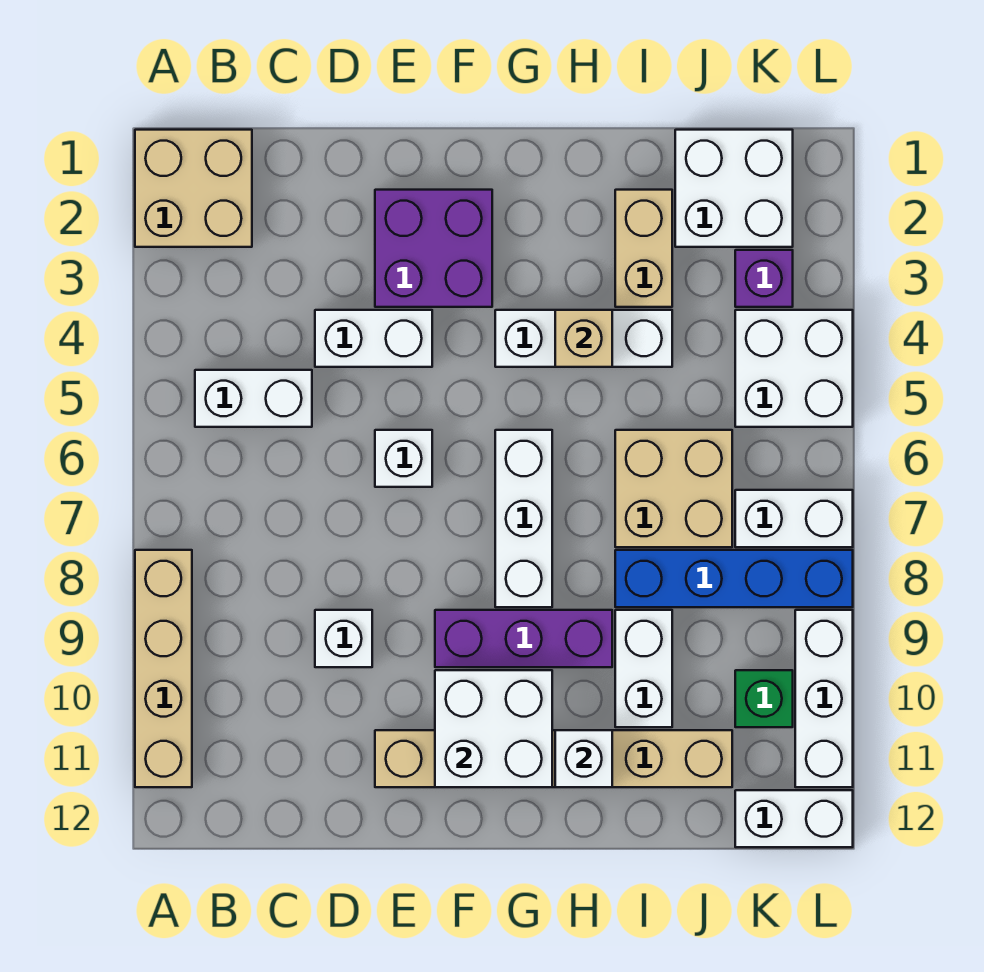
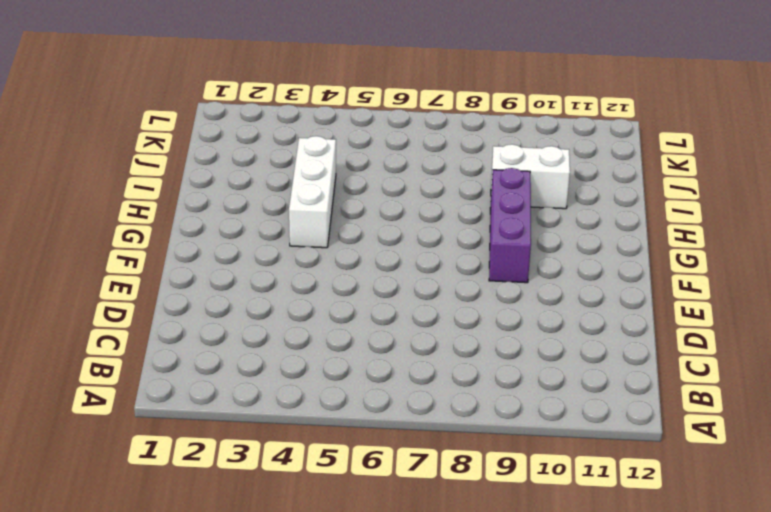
none -> tan 2x2 brick [135,130,252,247]
none -> tan 1x4 brick [135,550,192,787]
none -> white 1x2 brick [195,370,312,427]

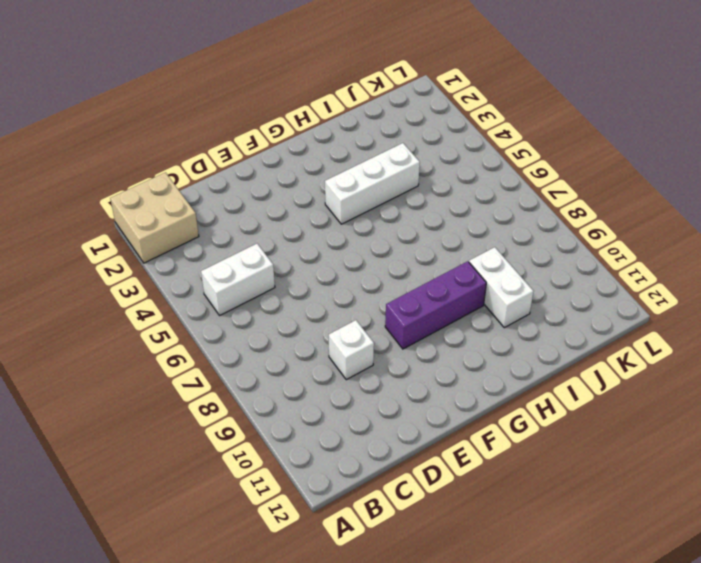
none -> tan 1x4 brick [135,550,192,787]
none -> white 1x2 brick [315,310,432,367]
none -> purple 2x2 brick [375,190,492,307]

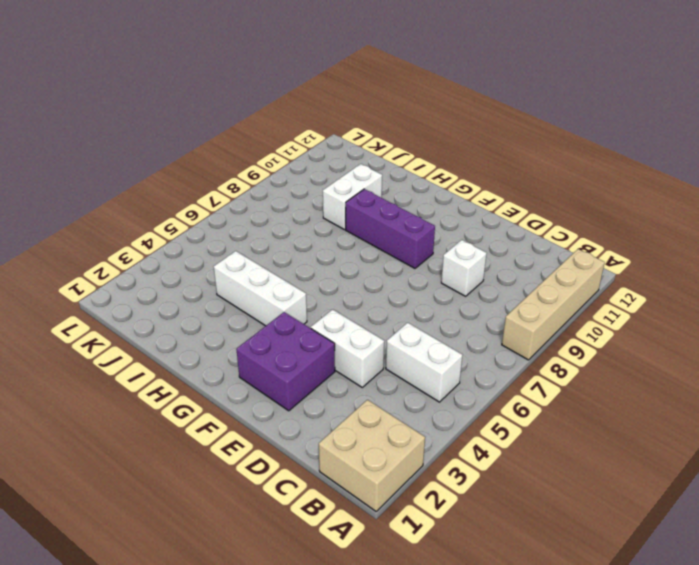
none -> white 1x1 brick [375,430,432,487]
none -> tan 1x6 brick [375,730,732,787]
none -> white 1x3 brick [495,430,552,607]

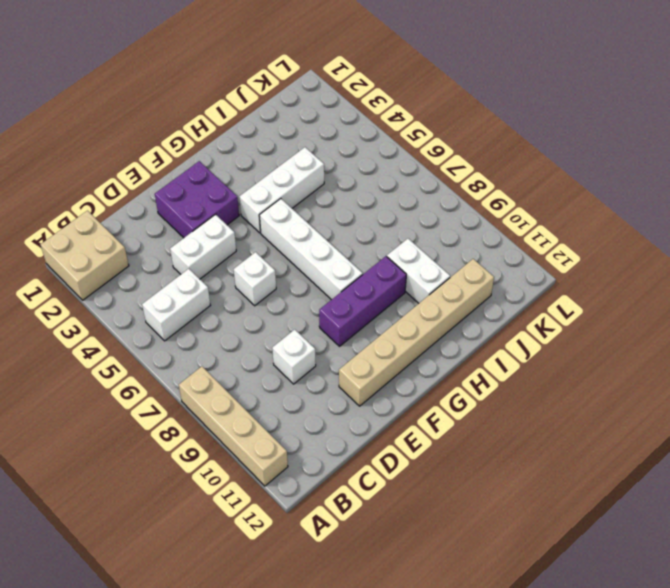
white 1x4 brick [259,199,363,300] -> white 1x3 brick [495,430,552,607]
none -> tan 1x2 brick [615,190,672,307]
none -> tan 2x2 brick [615,430,732,547]
none -> blue 1x4 brick [615,550,853,607]

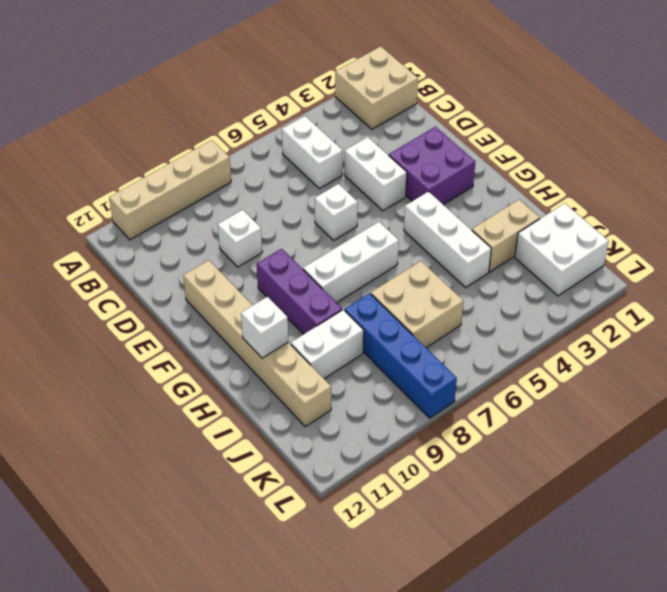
none -> purple 1x1 brick [735,250,793,307]
none -> white 2x2 brick [735,310,853,427]
none -> white 1x2 brick [735,490,853,547]

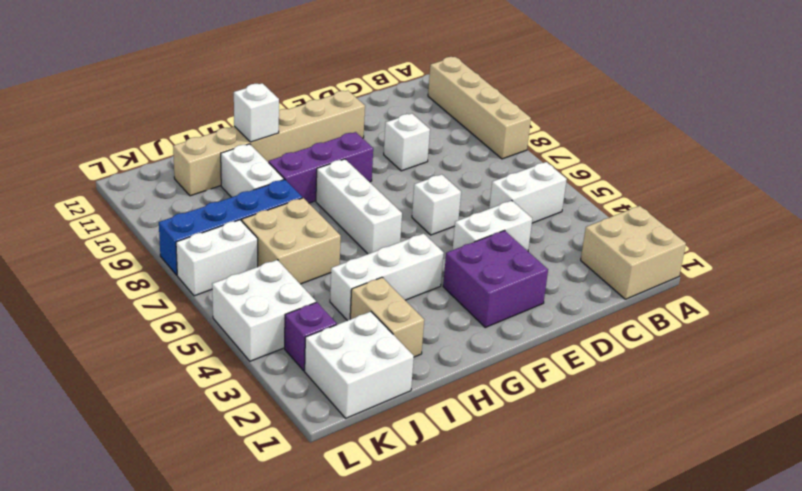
none -> green 1x1 brick [735,670,793,727]
none -> white 1x2 brick [735,790,853,847]
none -> white 1x3 brick [795,610,853,787]

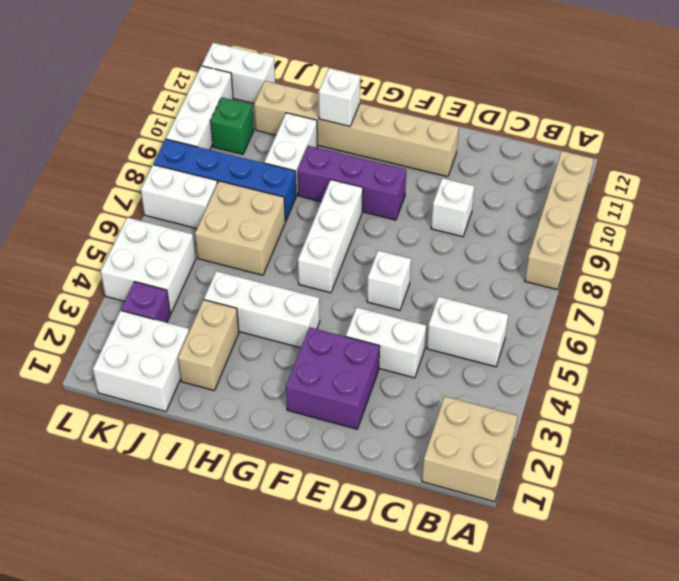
none -> white 2x2 brick [435,670,552,787]
none -> tan 1x1 brick [555,310,612,367]

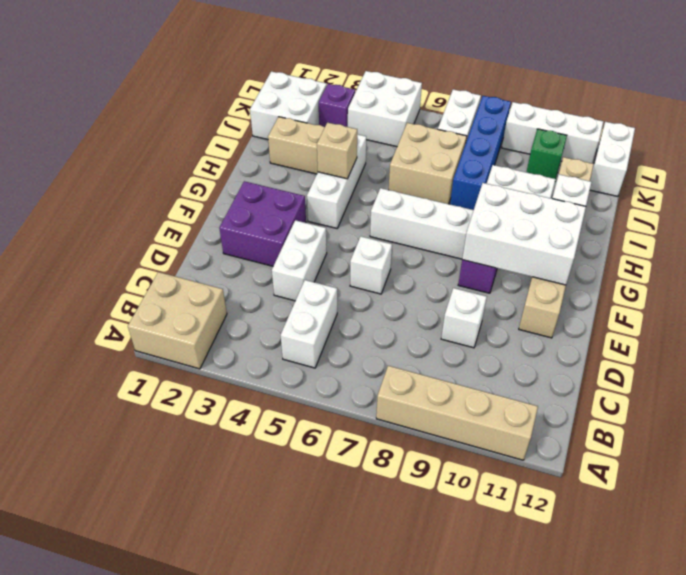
white 2x3 brick [462,183,586,285] -> white 2x2 brick [435,670,552,787]

